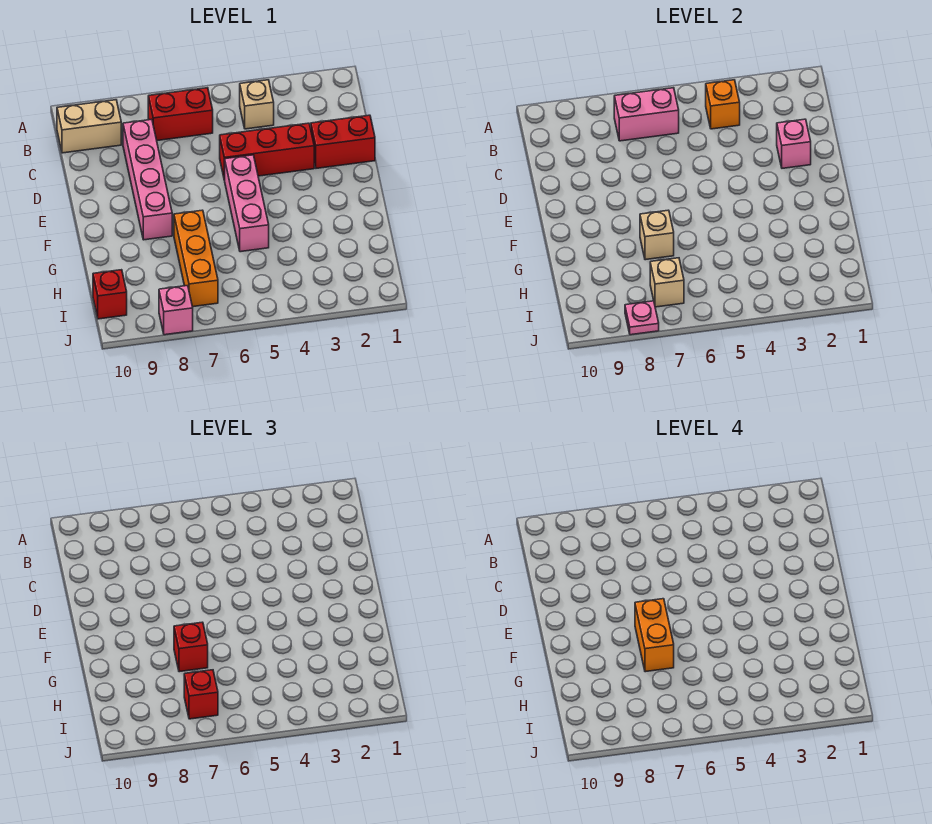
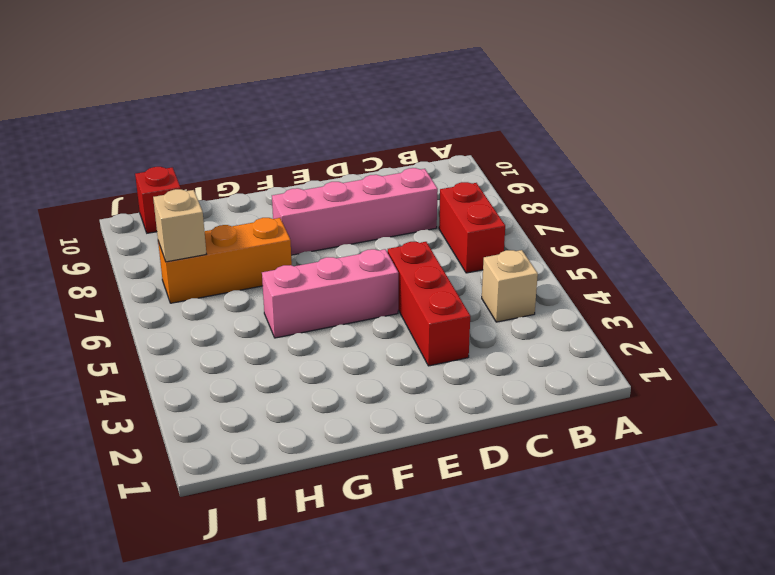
none -> tan 1x2 brick [57,100,121,153]
none -> red 1x2 brick [311,115,375,168]
none -> pink 1x1 brick [159,286,193,335]

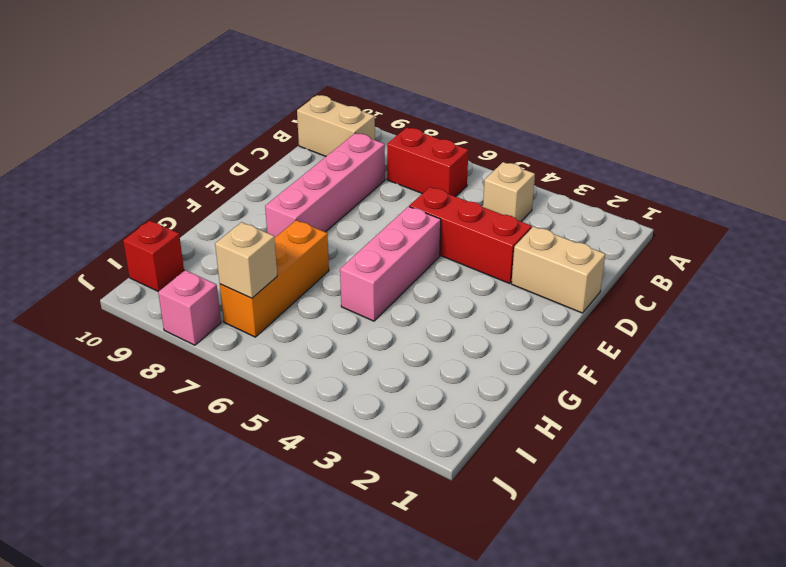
tan 1x2 brick [511,226,605,313] -> red 1x2 brick [311,115,375,168]
none -> orange 1x1 brick [706,80,740,129]
none -> pink 1x2 brick [614,88,679,141]
none -> pink 1x1 brick [777,119,811,168]

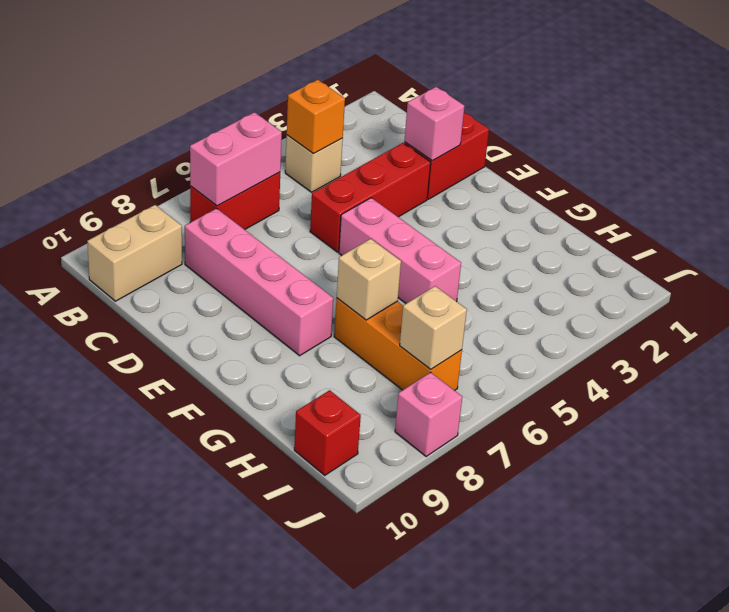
none -> pink 1x1 plate [625,301,659,335]
none -> red 1x1 brick [174,622,208,672]
none -> red 1x1 brick [184,670,218,719]

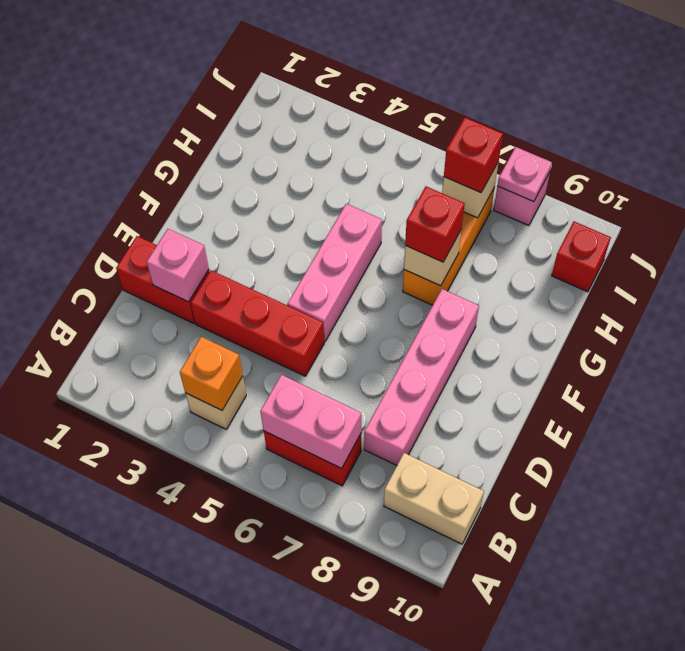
none -> orange 1x2 brick [635,599,674,672]

